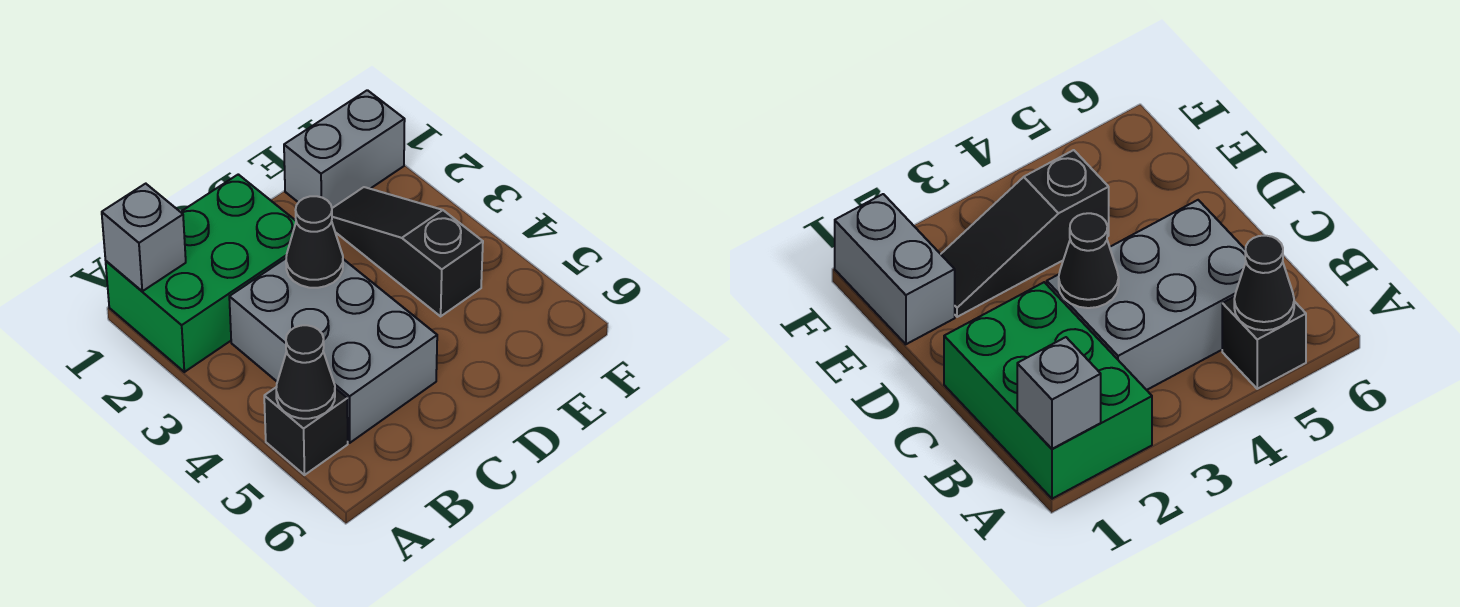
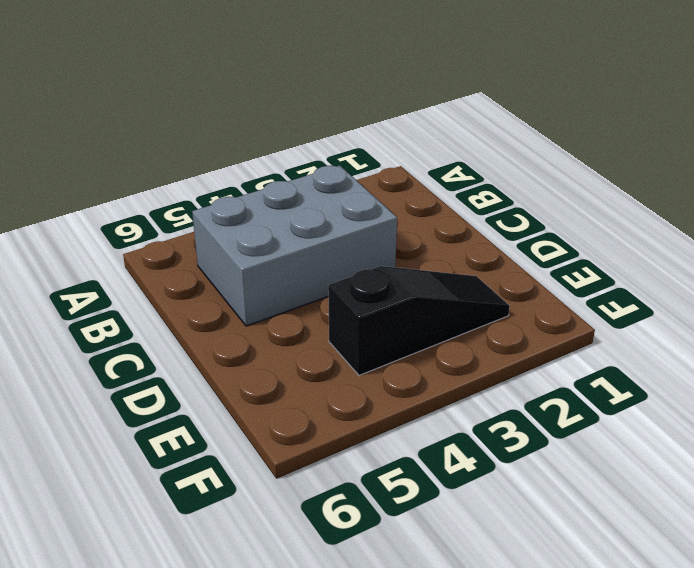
none -> green 2x3 brick [106,174,296,372]
none -> black 1x1 brick [264,387,348,475]

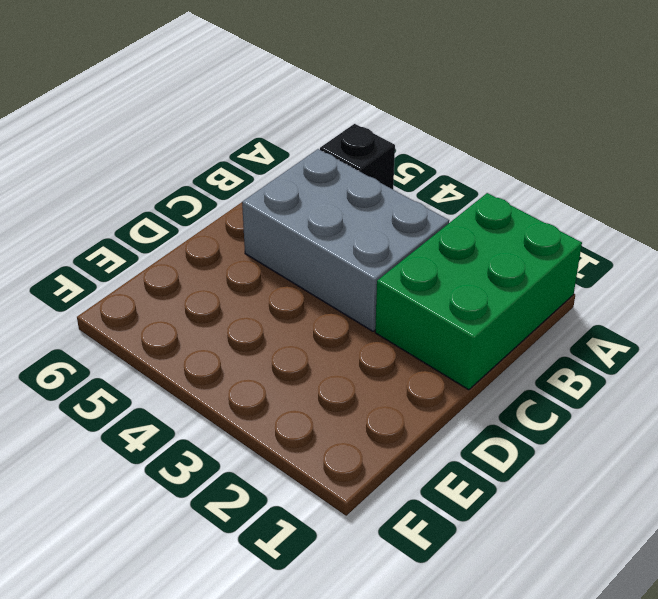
none -> grey 1x2 brick [284,90,405,208]
none -> black 1x3 slope [332,187,483,316]

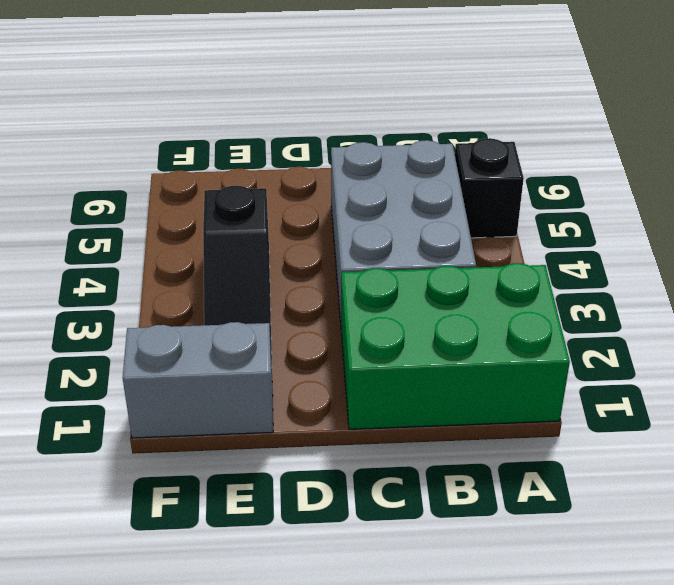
none -> grey 1x1 brick [102,184,186,291]
none -> black 1x1 cone [276,325,335,419]

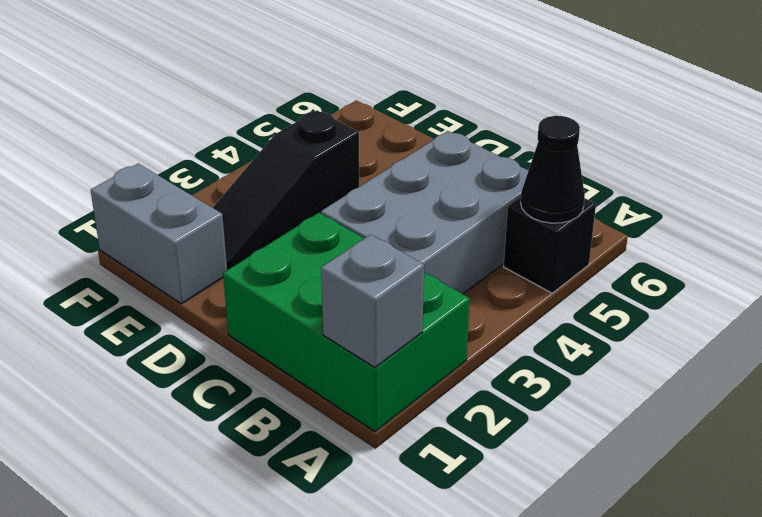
none -> black 1x1 cone [286,196,343,288]

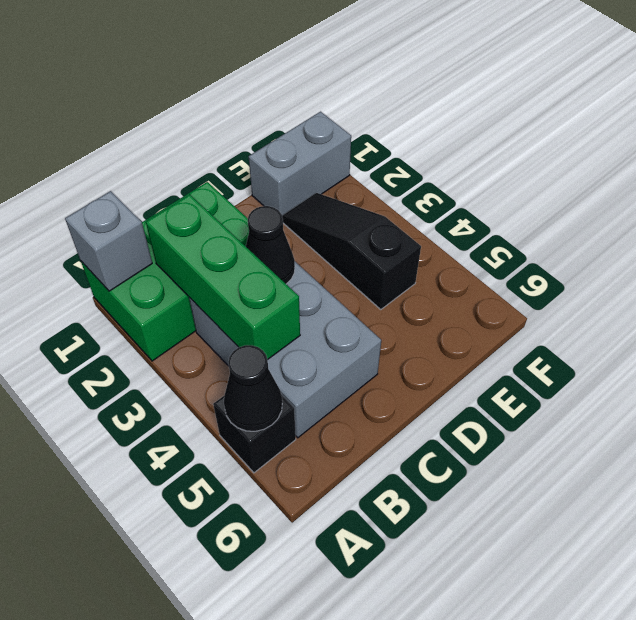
green 1x3 brick [146,195,300,360] -> none

